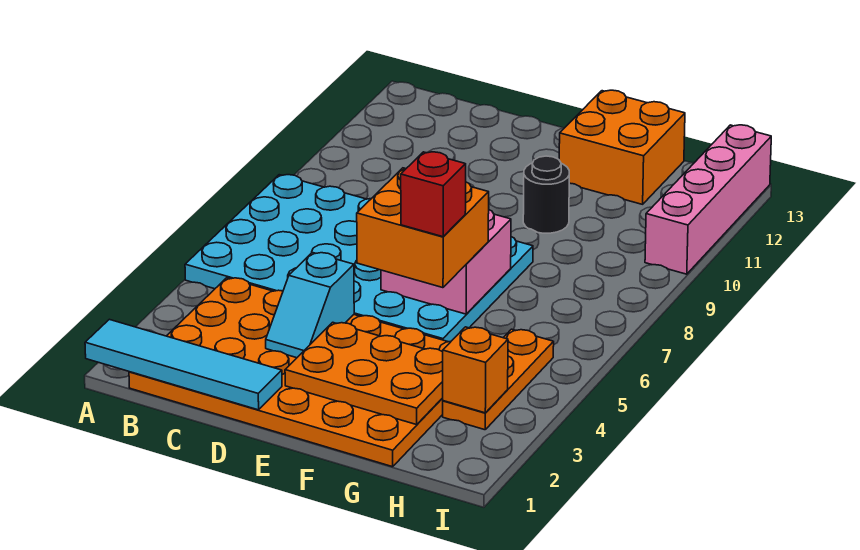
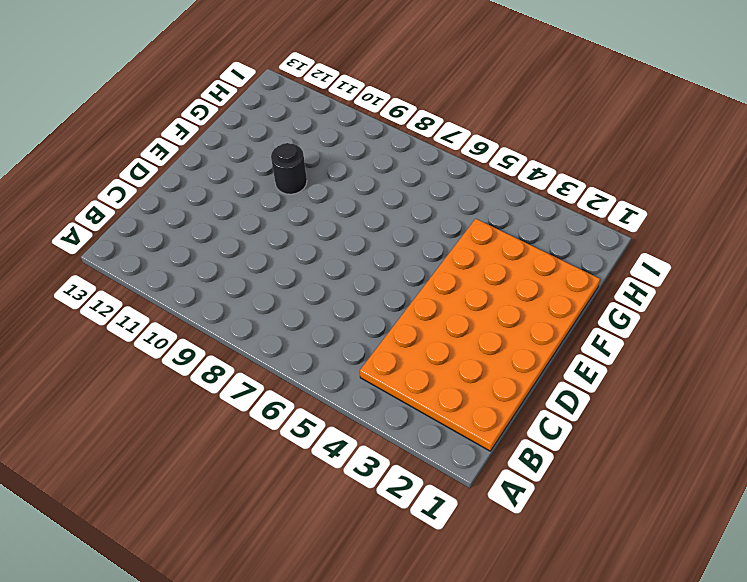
none -> cyan 4x6 plate [185,175,533,342]
none -> orange 2x2 brick [559,90,685,204]
none -> orange 1x3 plate [443,329,554,430]

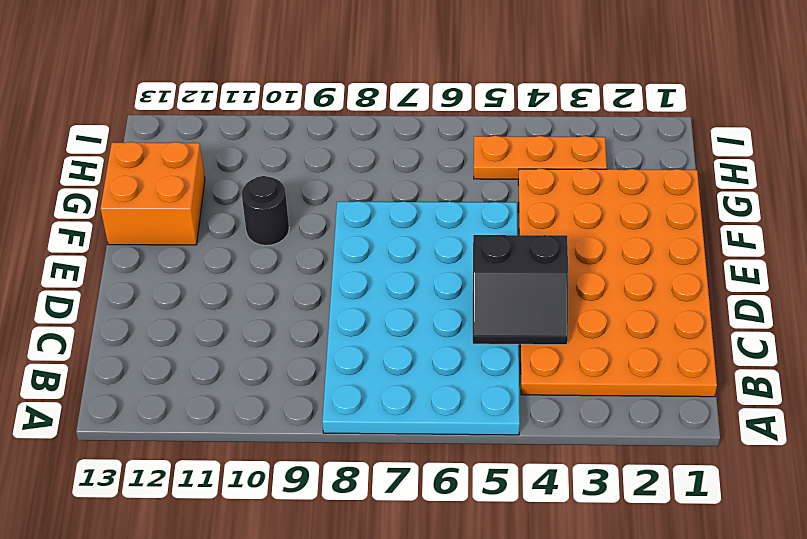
black 2x2 slope [473,235,568,345] -> cyan 1x2 slope [266,253,354,358]
none -> pink 1x4 brick [645,125,771,274]
none -> cyan 1x4 tile [85,319,282,410]
none -> orange 2x3 plate [285,322,443,425]

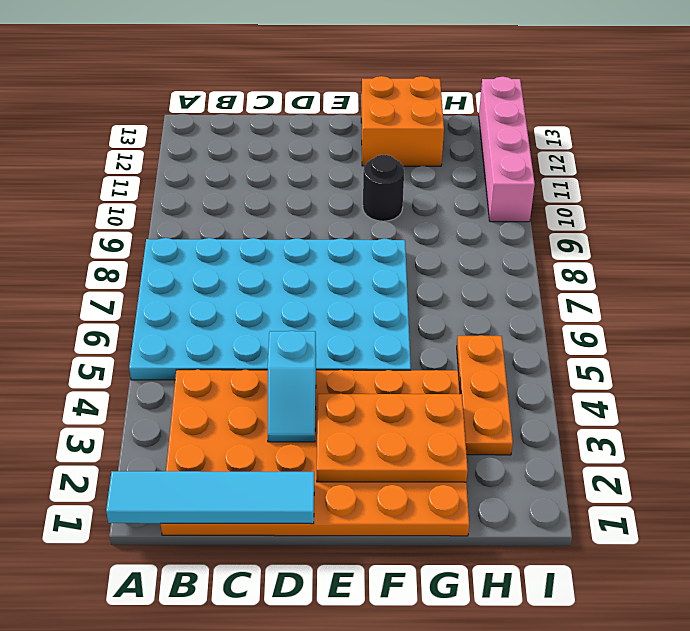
none -> pink 2x2 brick [381,210,511,314]
none -> orange 1x1 brick [443,327,508,413]
none -> orange 2x2 brick [357,168,489,288]

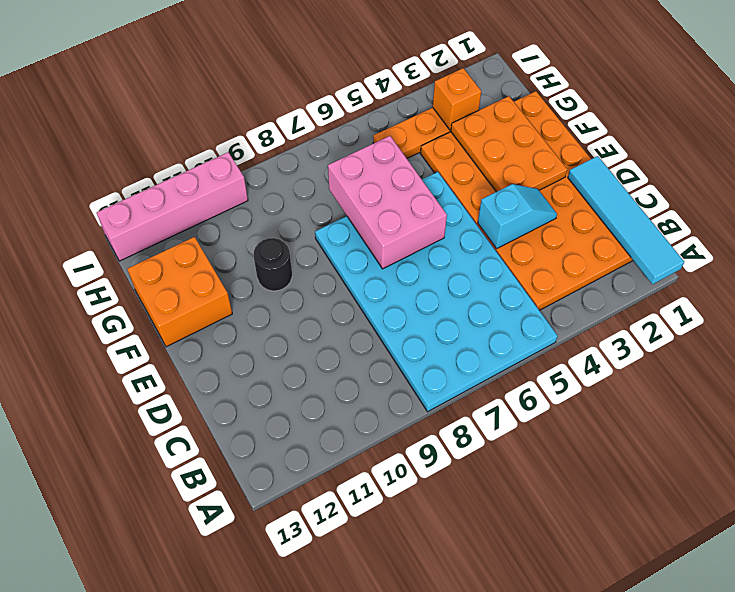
pink 2x3 brick [328,136,447,269] -> pink 2x2 brick [381,210,511,314]
none -> orange 2x2 brick [357,168,489,288]
none -> red 1x1 brick [401,152,466,237]

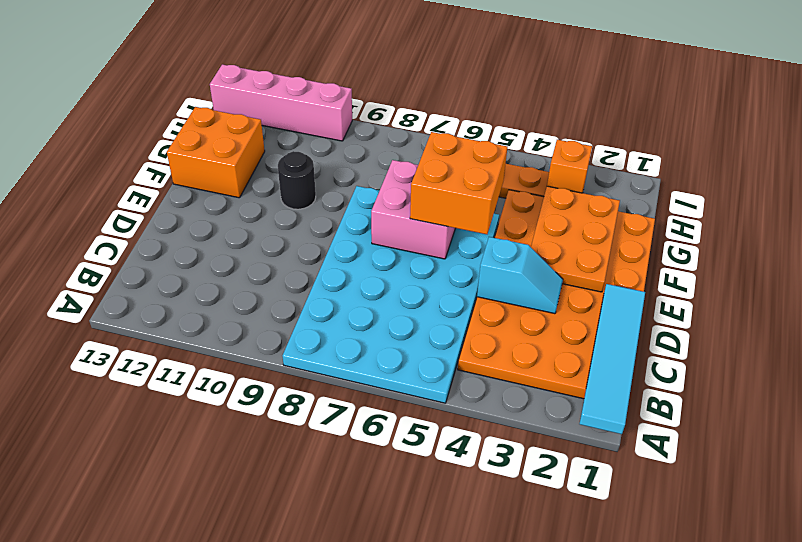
none -> red 1x1 brick [401,152,466,237]

